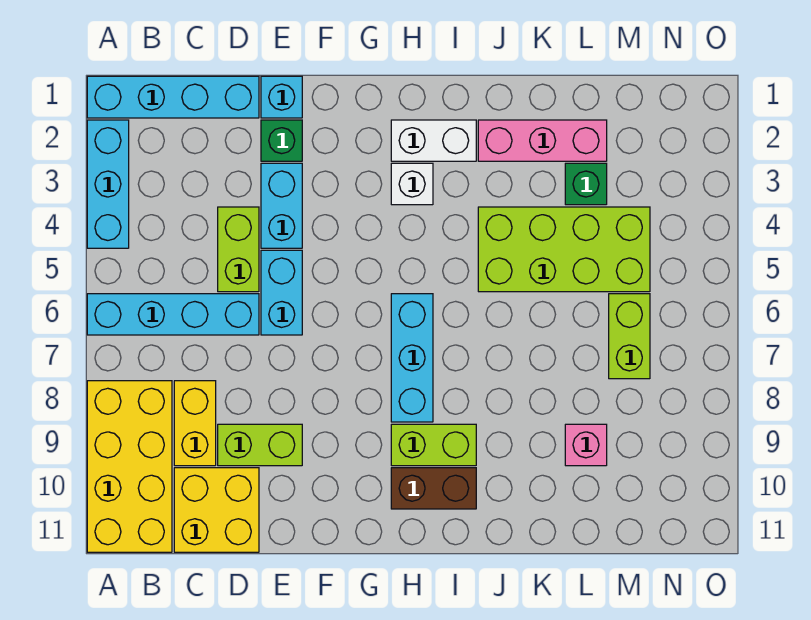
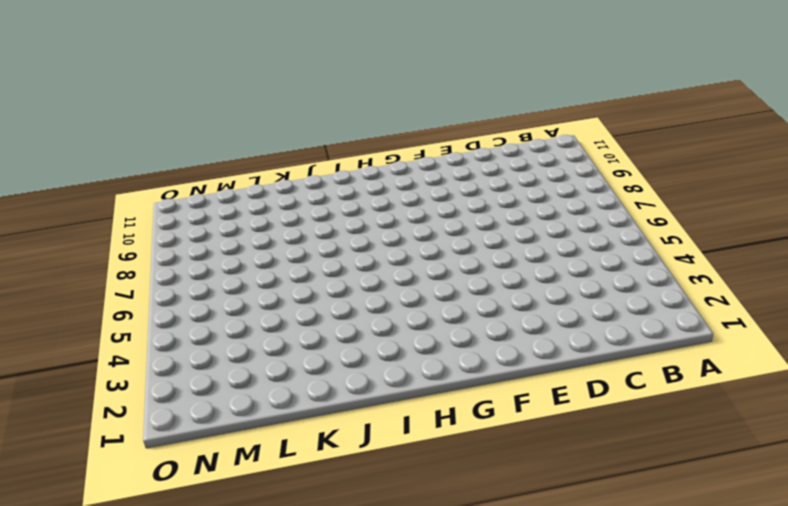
none -> cyan 1x4 brick [87,76,259,118]
none -> cyan 1x3 brick [87,120,129,248]
none -> cyan 1x4 brick [87,294,259,335]

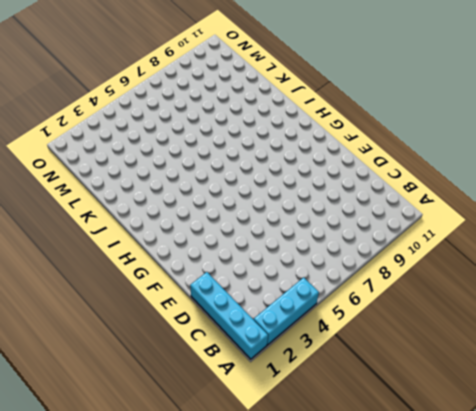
none -> cyan 1x4 brick [87,294,259,335]
none -> yellow 2x4 brick [87,381,172,552]
none -> yellow 1x2 brick [174,381,216,466]

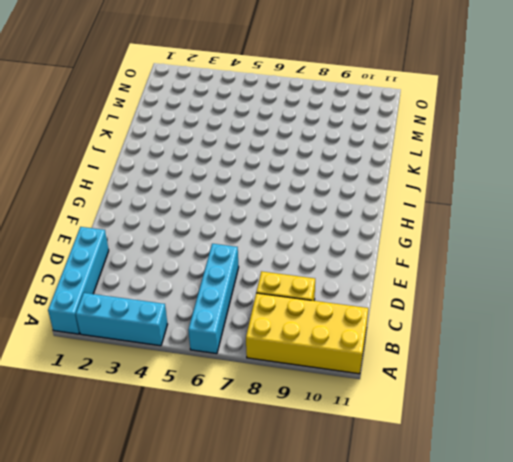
none -> yellow 2x2 brick [174,468,259,552]
none -> lime 1x2 brick [218,207,259,292]
none -> lime 1x2 brick [218,424,302,466]

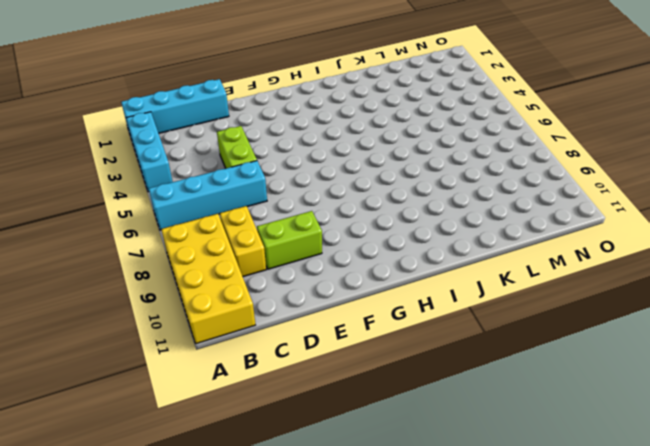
none -> yellow 2x2 brick [174,468,259,552]
none -> cyan 1x1 brick [261,76,302,118]
none -> green 1x1 brick [261,120,302,161]

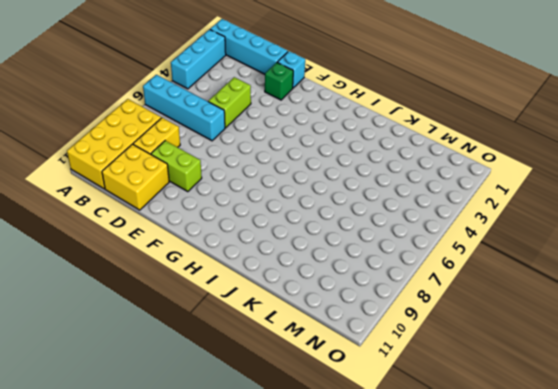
none -> cyan 1x2 brick [261,163,302,248]
none -> cyan 1x2 brick [261,250,302,335]
none -> white 1x2 brick [391,120,476,161]

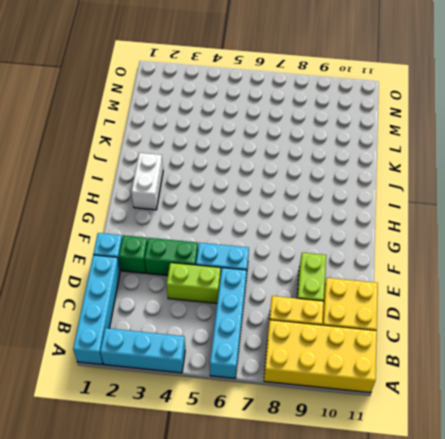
green 1x2 brick [145,238,198,276] -> cyan 1x2 brick [261,163,302,248]
none -> white 1x1 brick [391,163,433,205]
none -> cyan 1x3 brick [391,294,433,422]
none -> lime 1x2 brick [391,424,476,466]

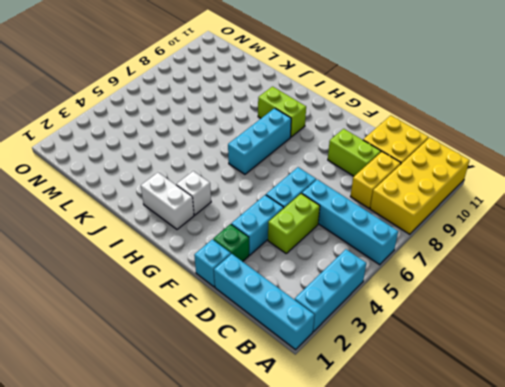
none -> brown 1x2 brick [391,468,476,509]
none -> pink 1x3 brick [478,120,607,161]
none -> lime 2x4 brick [478,207,650,292]

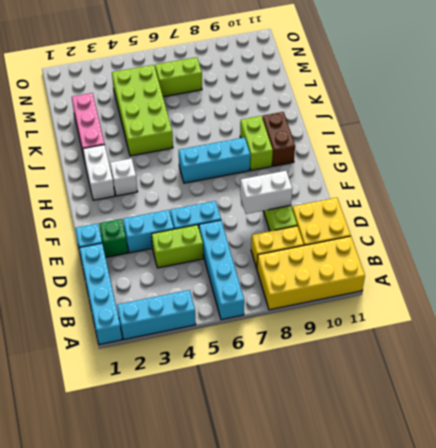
white 1x2 brick [240,171,292,214] -> none
none -> green 1x1 brick [565,163,607,205]
none -> pink 1x1 brick [565,424,607,466]

